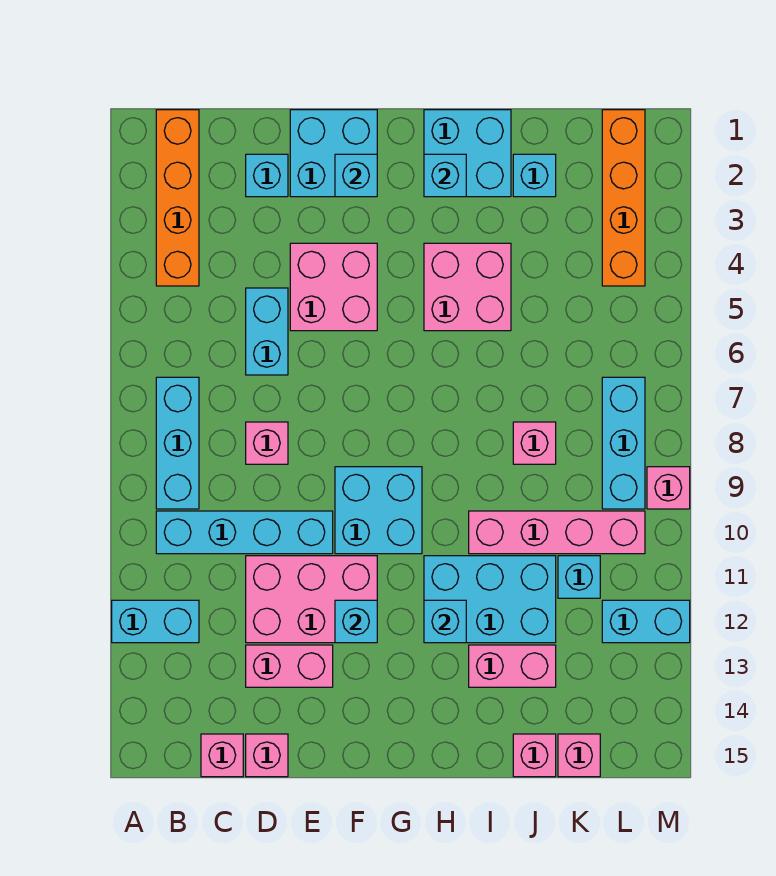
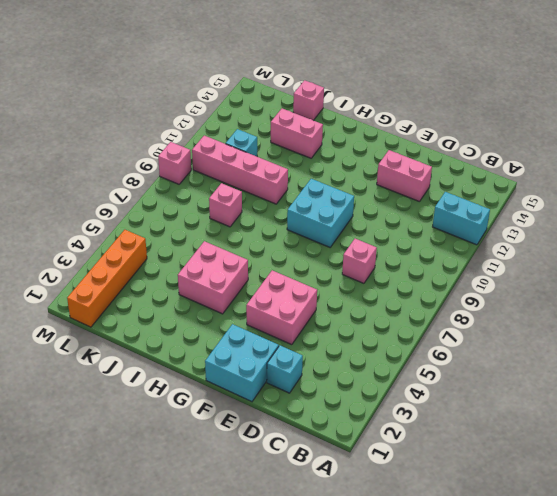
none -> orange 1x4 brick [156,110,199,286]
none -> cyan 1x3 brick [156,377,199,509]
none -> cyan 1x4 brick [156,511,333,554]
none -> pink 1x1 brick [201,734,243,777]

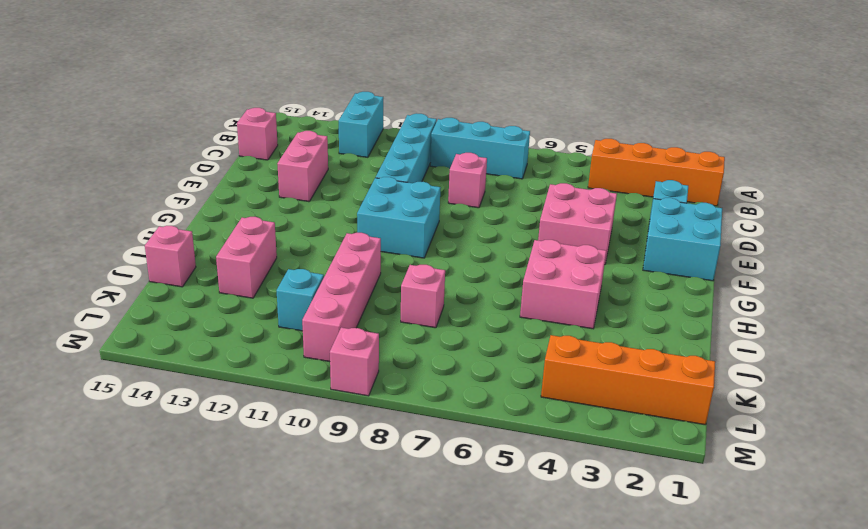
none -> cyan 1x2 brick [246,288,288,375]
none -> pink 2x3 brick [246,556,377,643]
none -> pink 1x1 brick [246,734,288,777]
none -> cyan 2x2 brick [424,110,511,197]

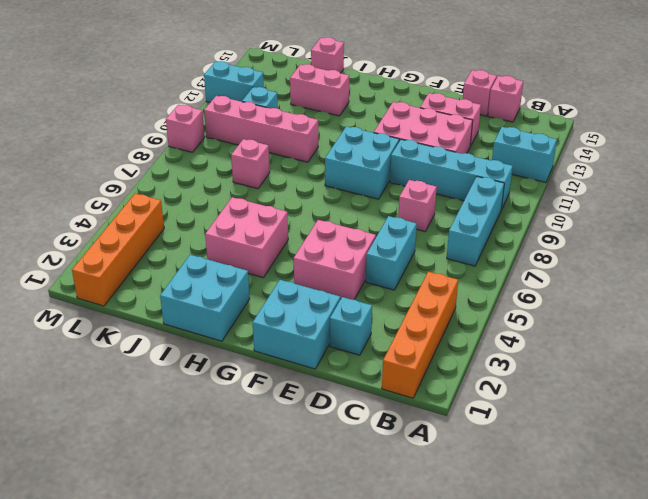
none -> cyan 2x3 brick [424,556,556,643]
none -> cyan 1x1 brick [513,154,556,197]
none -> pink 1x1 brick [558,734,600,777]
none -> cyan 1x3 brick [602,377,645,509]

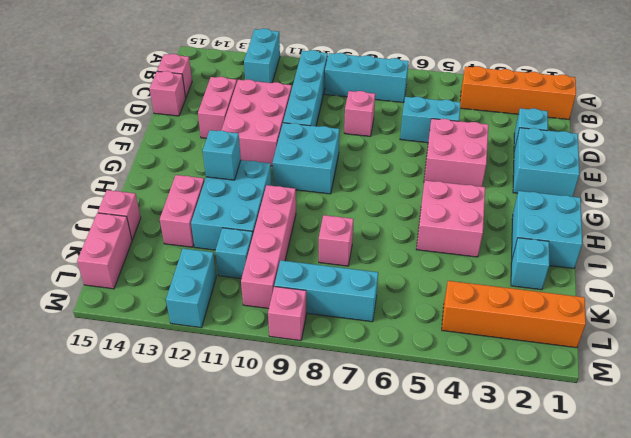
pink 1x2 brick [77,213,132,289] -> pink 1x1 brick [558,734,600,777]
none -> cyan 1x1 brick [335,154,377,197]
none -> cyan 1x1 brick [335,600,377,643]
none -> cyan 1x1 brick [424,154,466,197]

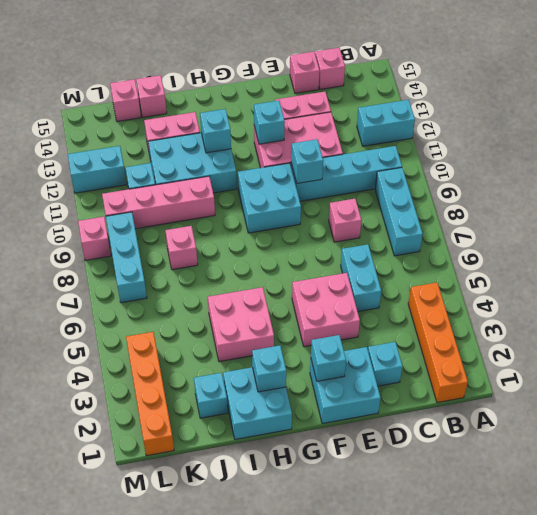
cyan 1x1 brick [291,139,323,183] -> none

